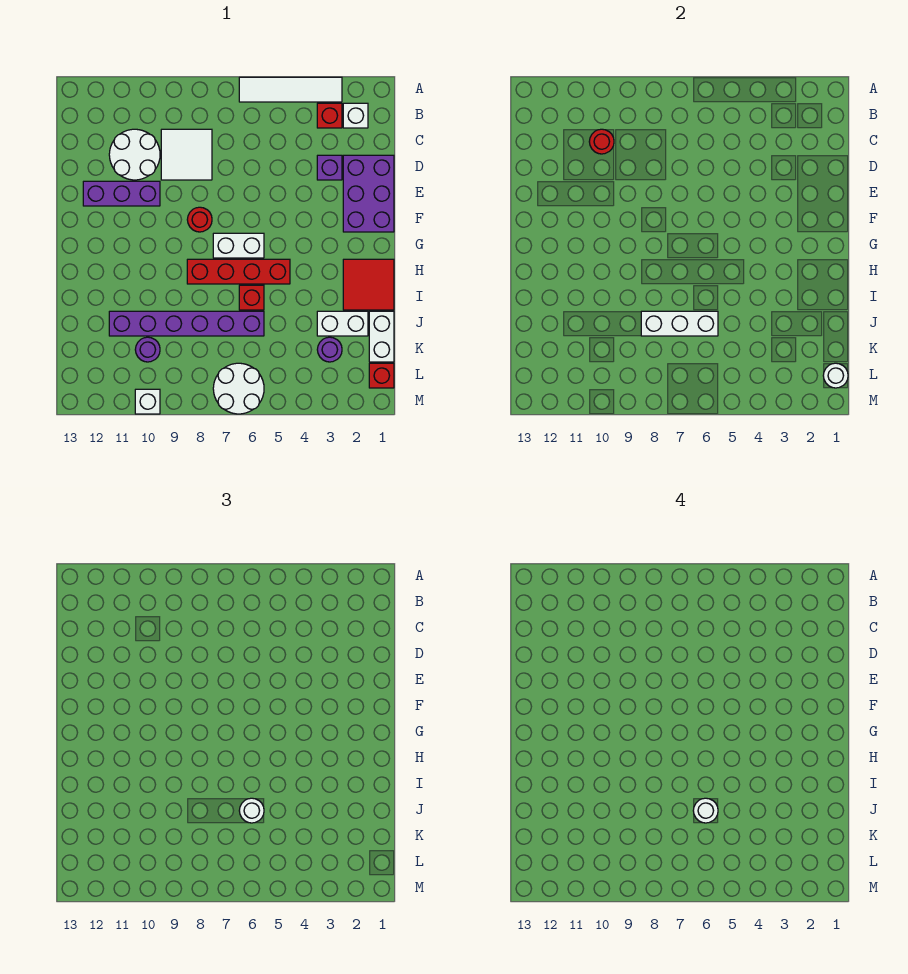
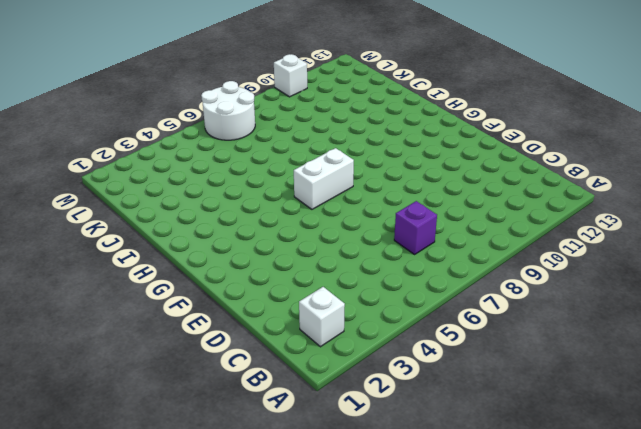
purple 1x1 brick [394,201,437,254] -> purple 1x1 brick moved to [317,155,342,180]
none -> white 1x4 tile [239,77,342,102]
none -> red 1x1 brick [317,103,342,128]
none -> white 2x2 tile [161,129,212,180]

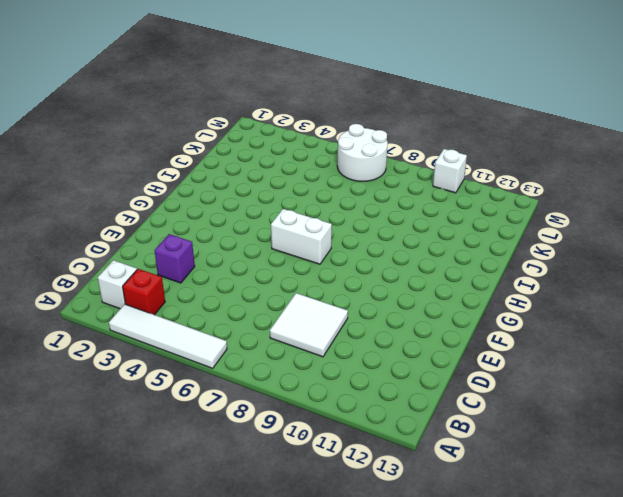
none -> white 2x2 round brick [109,129,160,180]
none -> purple 2x3 brick [343,155,394,232]
none -> purple 1x3 brick [83,181,160,206]

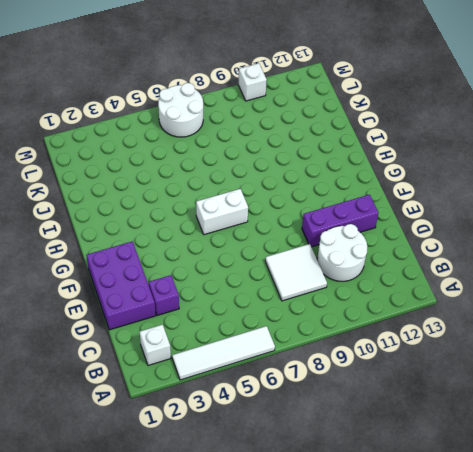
none -> red 1x1 brick [317,103,342,128]
none -> red 1x1 round brick [187,207,212,232]
none -> red 2x2 tile [343,259,394,310]

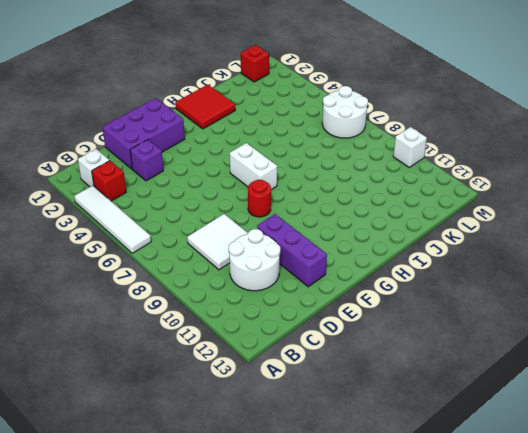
none -> red 1x4 brick [187,259,290,284]
none -> red 1x1 brick [239,285,264,310]
none -> white 1x2 brick [369,311,394,362]

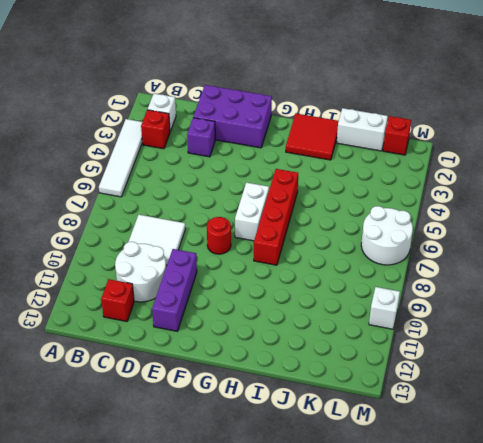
red 1x1 brick [101,279,134,322] -> red 1x1 brick moved to [239,285,264,310]
none -> white 1x2 brick [317,311,368,336]
none -> purple 1x6 brick [109,311,264,336]
none -> purple 1x1 round brick [317,337,342,362]

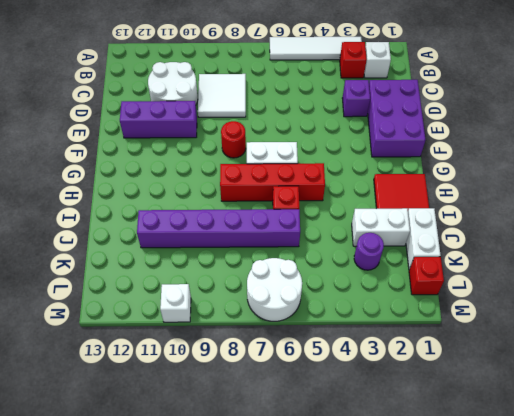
none -> purple 1x1 round brick [135,337,160,362]
none -> red 1x1 round brick [589,129,614,154]
none -> white 1x3 brick [641,311,718,336]

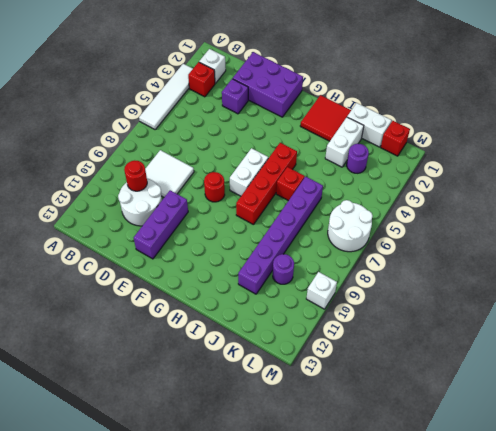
none -> white 1x3 brick [641,311,718,336]
none -> white 1x1 round brick [823,363,848,388]
none -> white 1x1 round brick [239,798,264,823]

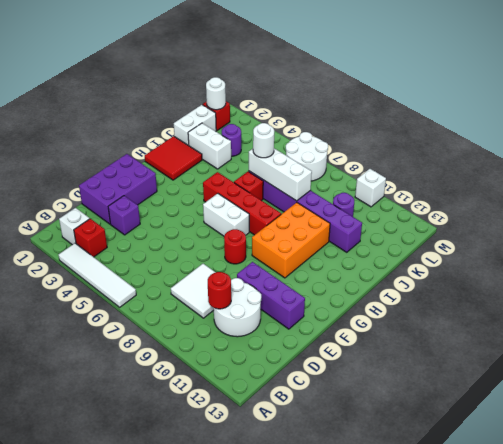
orange 2x3 brick [252,203,330,278] -> none
none -> white 1x1 round brick [693,798,718,823]

